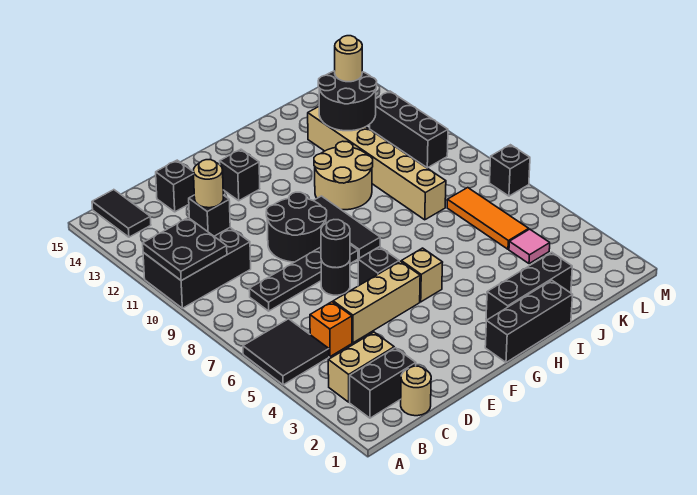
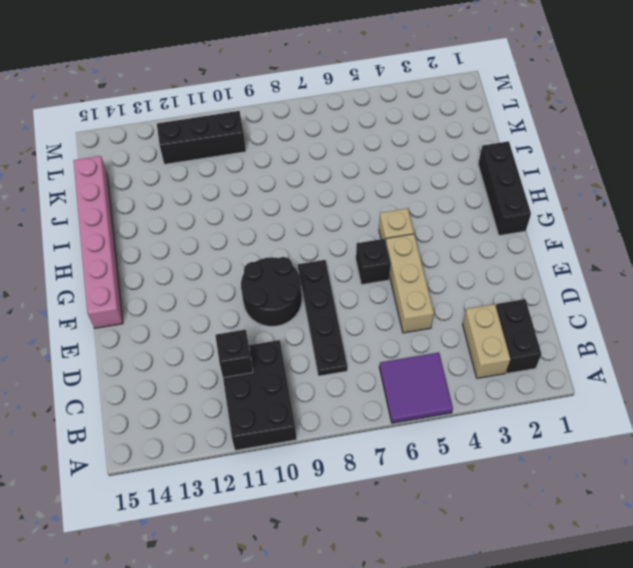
purple 2x2 tile [379,353,453,423] -> black 2x2 tile [243,319,329,385]
pink 1x6 brick [74,156,123,328] -> none
none -> black 1x2 tile [92,190,151,237]
none -> tan 1x1 round brick [401,366,431,416]
none -> orange 1x1 brick [310,302,352,357]
none -> black 1x1 brick [156,160,194,212]

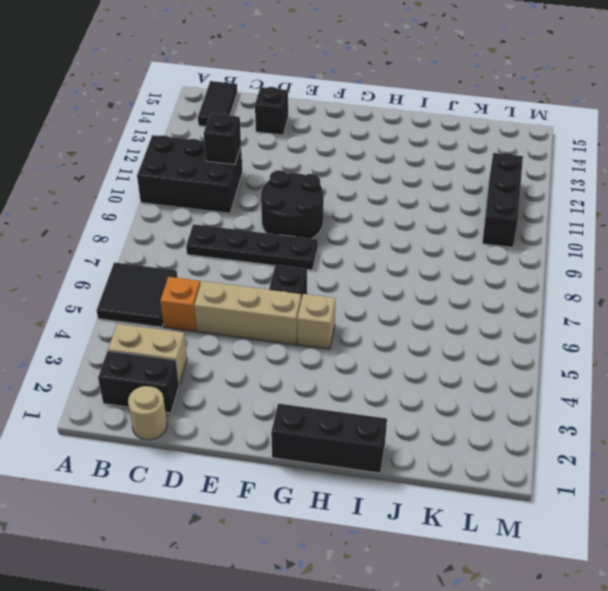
none -> black 1x1 round brick [321,261,350,295]
none -> black 1x1 brick [220,149,260,201]
none -> black 1x3 tile [313,196,380,258]
none -> black 1x3 brick [486,252,572,320]

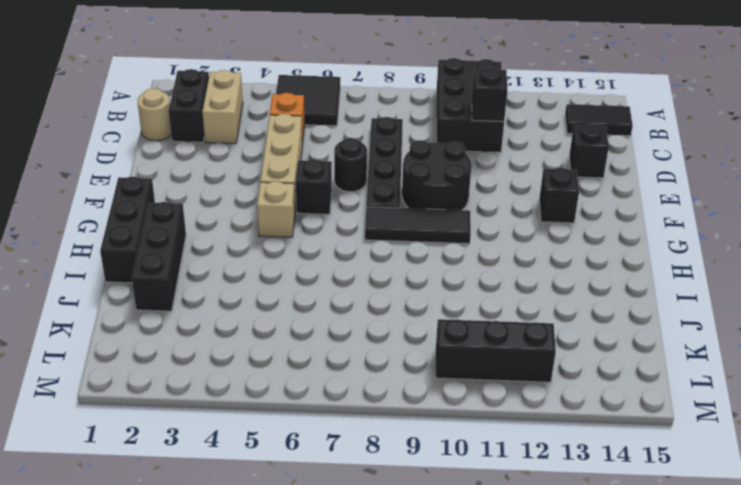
none -> tan 2x2 round brick [314,141,373,210]
none -> tan 1x6 brick [308,107,446,220]
none -> pink 1x1 tile [509,229,550,264]
none -> orange 1x3 tile [447,188,529,249]

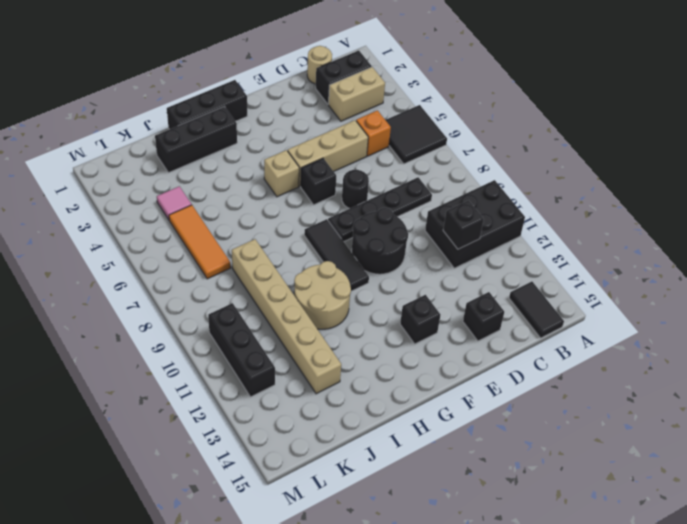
none -> black 1x1 brick [490,145,530,196]
none -> black 2x2 plate [143,218,227,280]
none -> black 1x1 round brick [321,220,350,268]
none -> black 2x2 round brick [318,71,377,131]

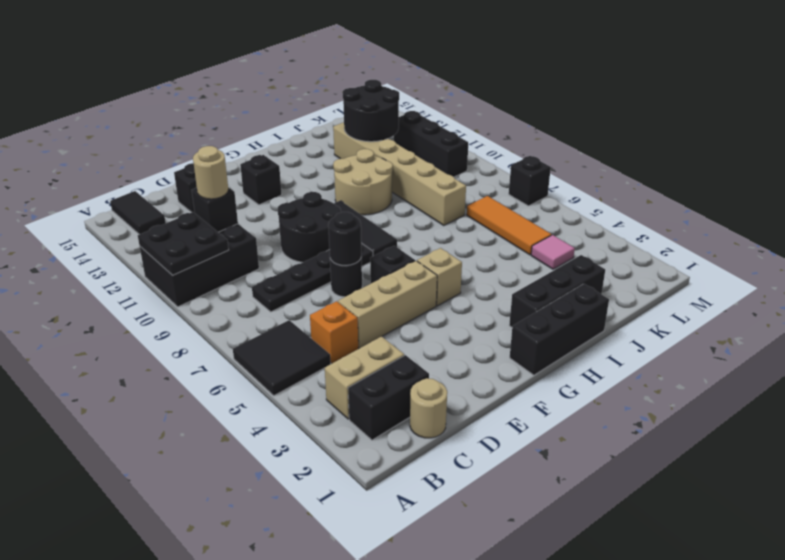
none -> tan 1x1 round brick [335,36,362,82]

